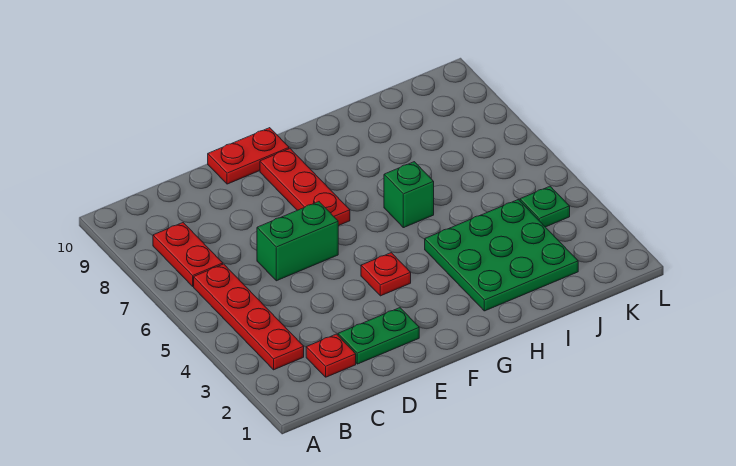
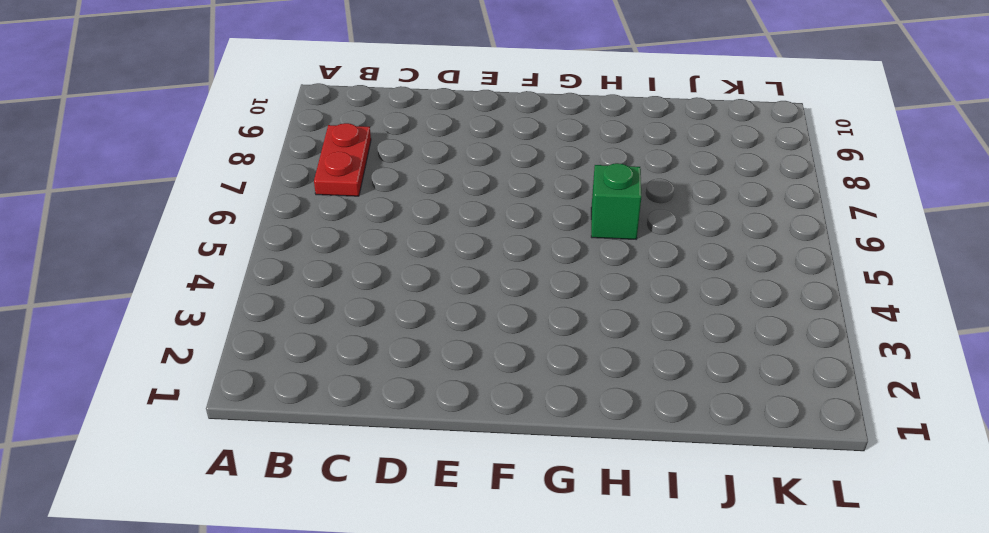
none -> red 1x4 plate [194,264,304,370]
none -> red 1x1 plate [306,334,356,377]

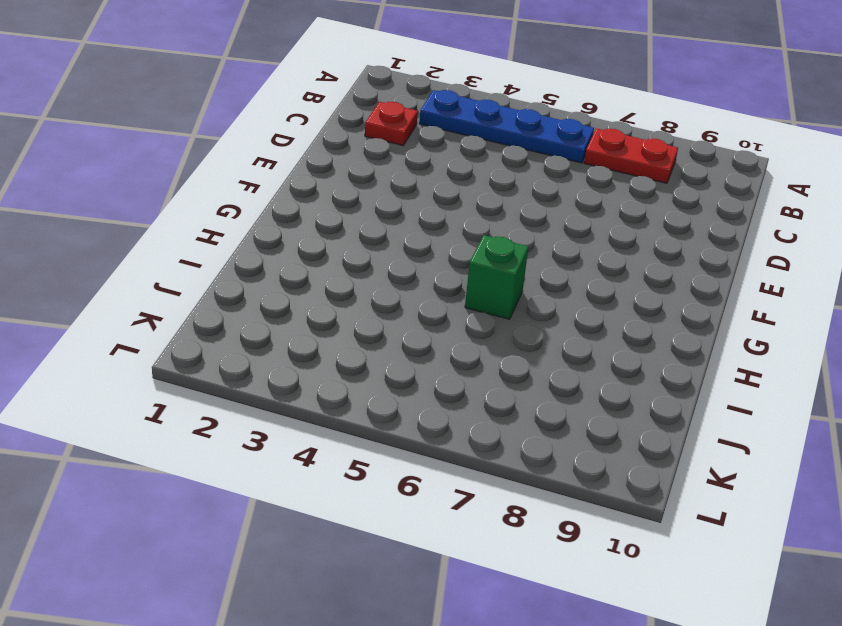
blue 1x4 plate [419,90,594,163] -> red 1x4 plate [194,264,304,370]
none -> green 1x2 plate [338,308,419,364]
none -> green 1x2 brick [257,202,338,281]

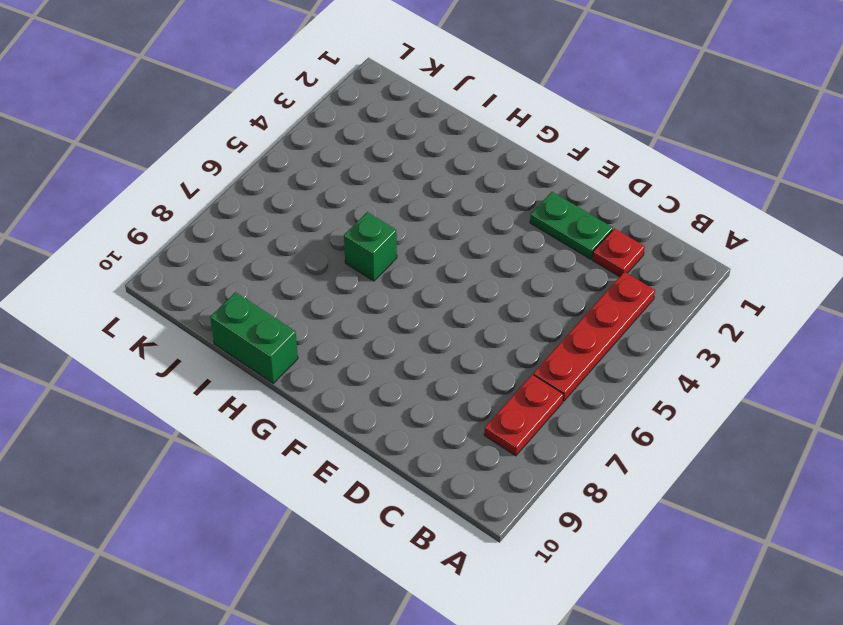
green 1x2 brick [210,292,298,383] -> green 1x2 brick moved to [257,202,338,281]
none -> red 1x2 plate [208,128,289,184]
none -> red 1x1 plate [361,253,411,296]

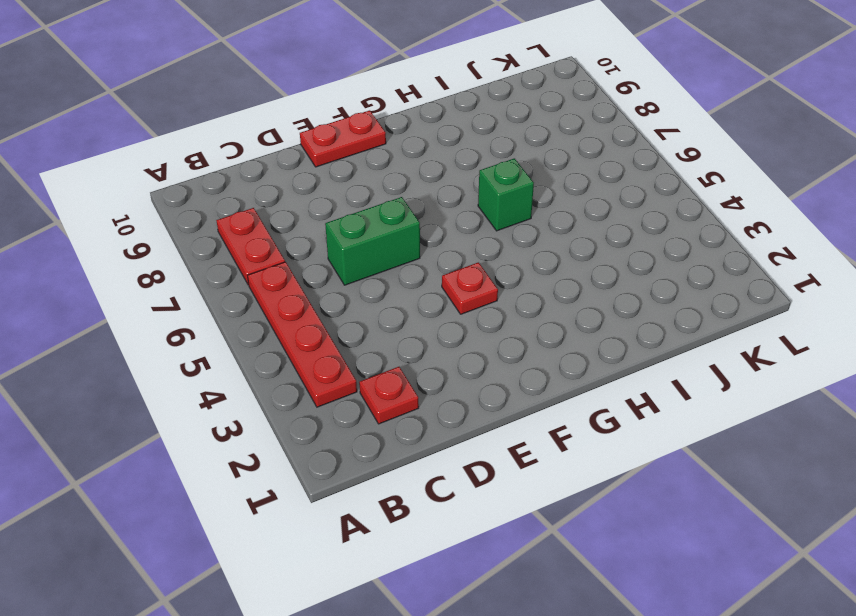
none -> green 1x2 plate [338,308,419,364]
none -> red 1x3 plate [260,149,350,226]

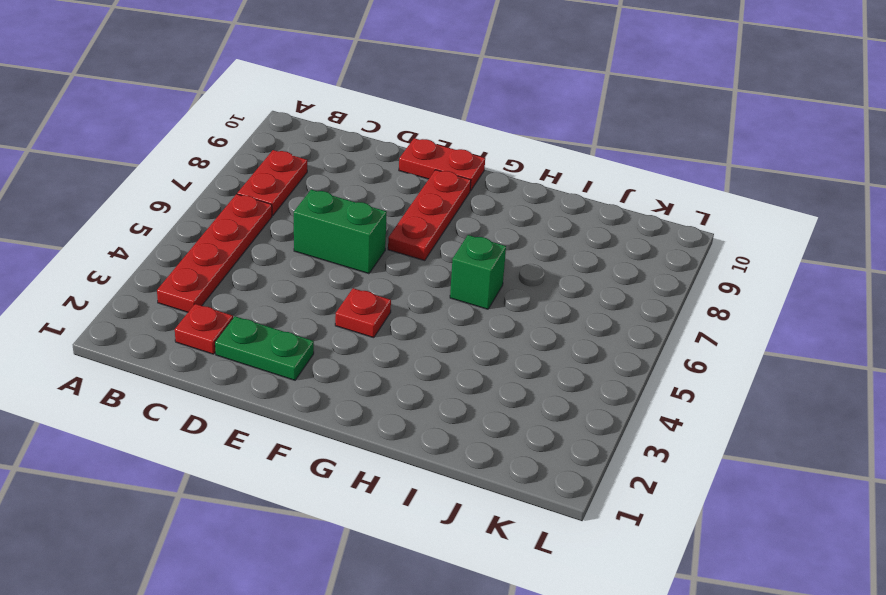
none -> green 3x3 plate [425,200,578,311]
none -> green 1x1 plate [520,186,570,227]

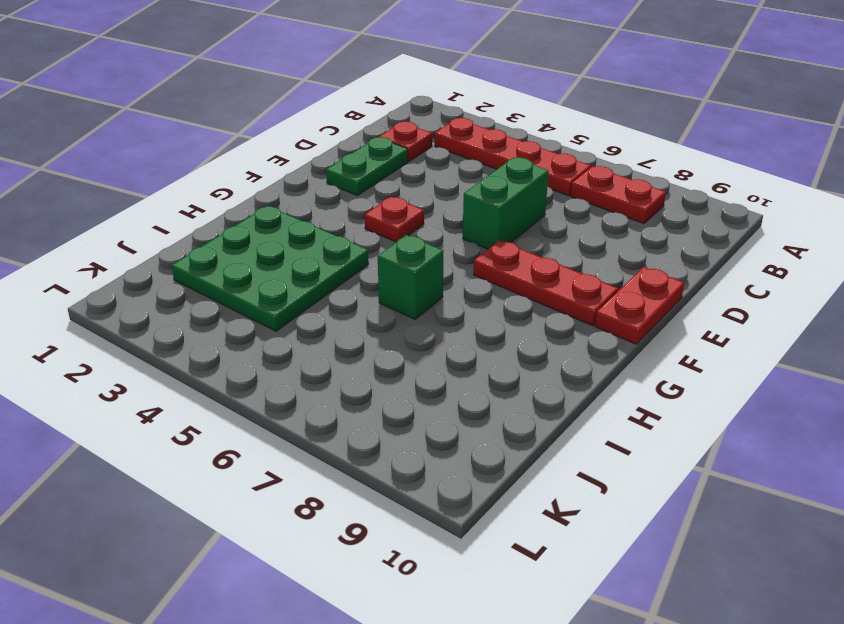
none -> green 1x1 plate [520,186,570,227]

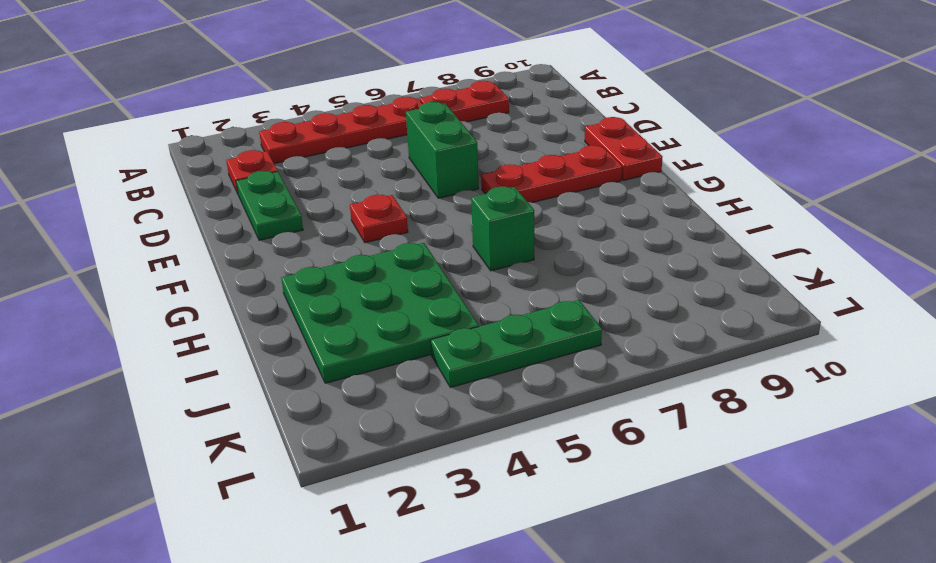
green 1x3 plate [431,300,602,388] -> green 1x1 plate [520,186,570,227]

